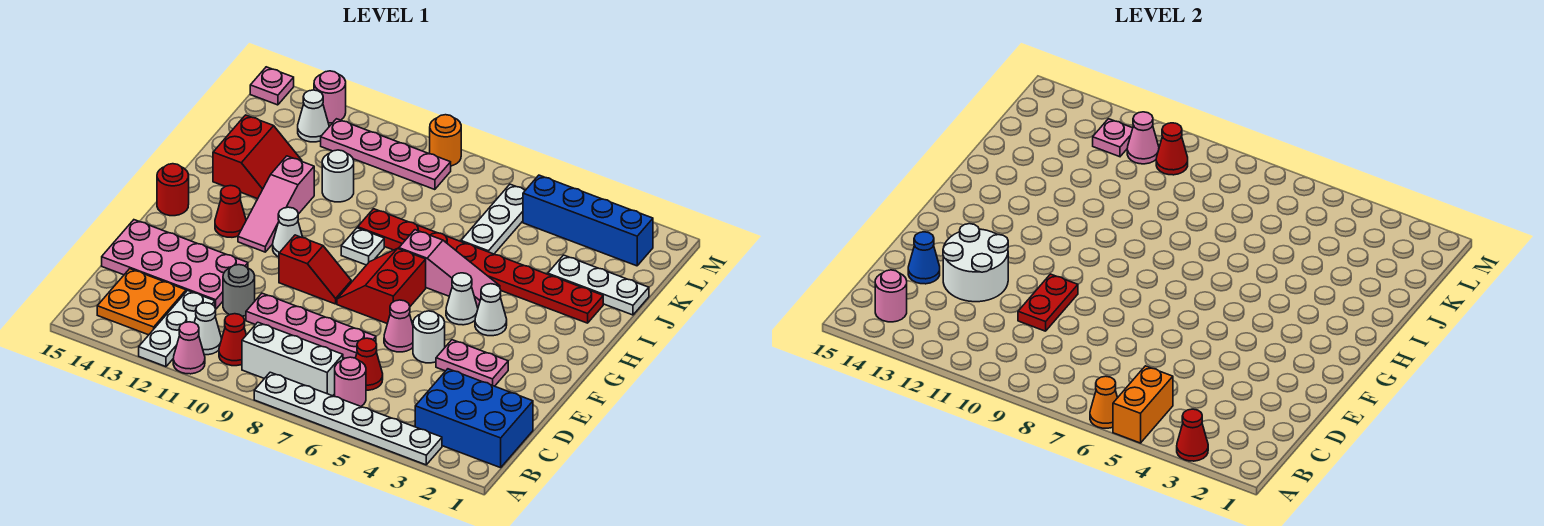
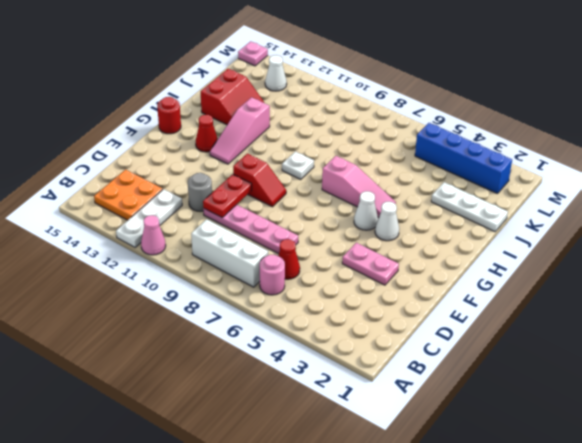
none -> white 1x6 plate [254,372,442,465]
none -> blue 2x3 brick [415,369,533,468]
none -> red 1x1 cone [219,314,246,366]
none -> white 1x1 cone [194,303,221,355]

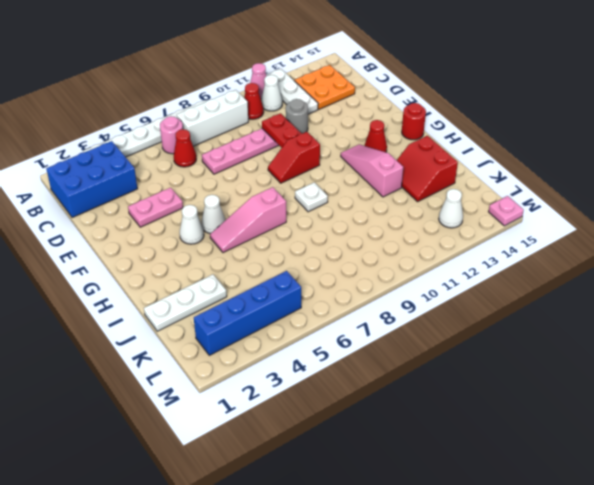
none -> pink 2x4 plate [102,220,248,309]
none -> white 1x1 round brick [413,311,445,363]
none -> pink 1x1 cone [384,300,413,352]
none -> red 2x2 slope [337,248,426,324]

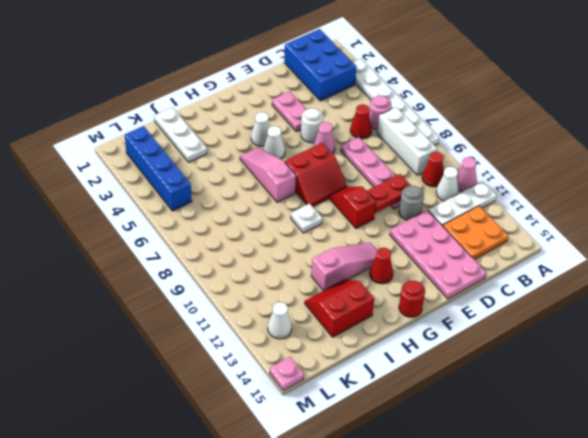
none -> white 1x1 cone [273,207,303,257]
none -> red 1x8 plate [358,209,603,323]
none -> white 1x3 plate [461,184,525,254]
none -> white 1x1 round brick [322,150,354,202]

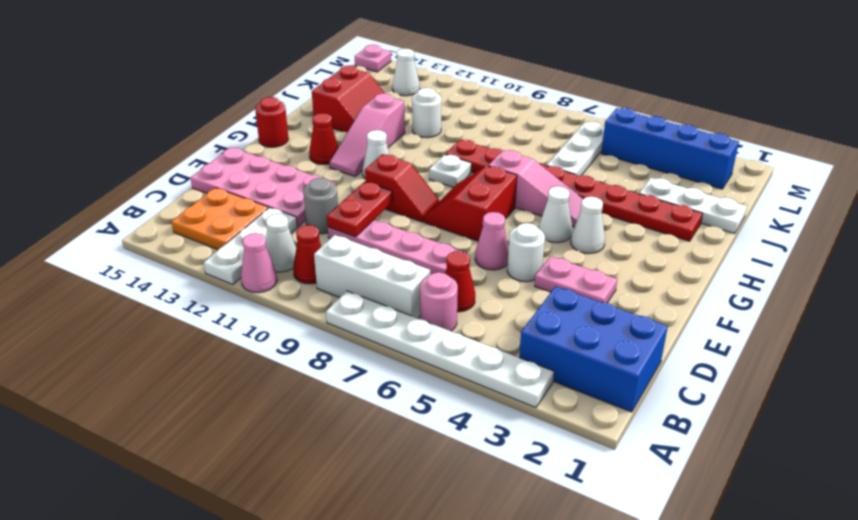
none -> pink 1x4 plate [321,119,451,190]
none -> orange 1x1 round brick [430,115,461,166]
none -> pink 1x1 round brick [314,71,346,123]
none -> red 1x1 cone [1177,409,1208,461]

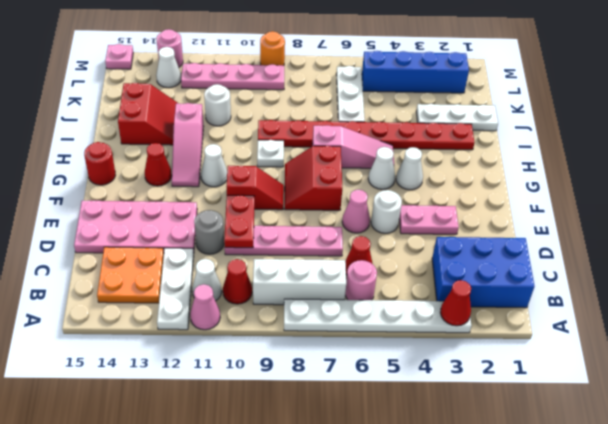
none -> orange 1x2 brick [1113,366,1173,443]
none -> orange 1x1 cone [1090,376,1117,428]
none -> pink 1x1 round brick [875,270,907,322]
none -> white 2x2 round brick [943,224,1008,302]

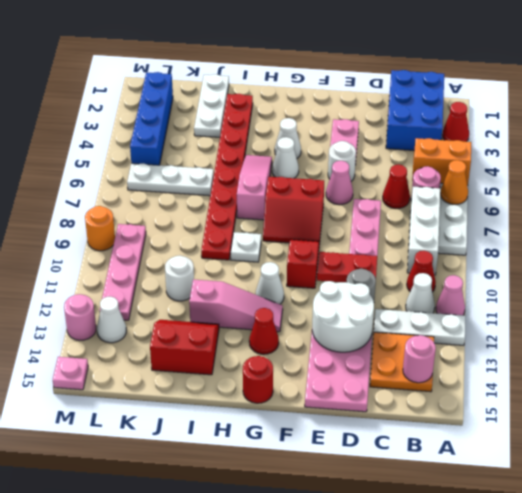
none -> blue 1x1 cone [908,232,940,284]
none -> red 1x1 cone [1156,123,1188,175]
none -> pink 1x1 cone [1127,112,1159,164]
none -> pink 1x1 plate [1093,119,1133,157]

